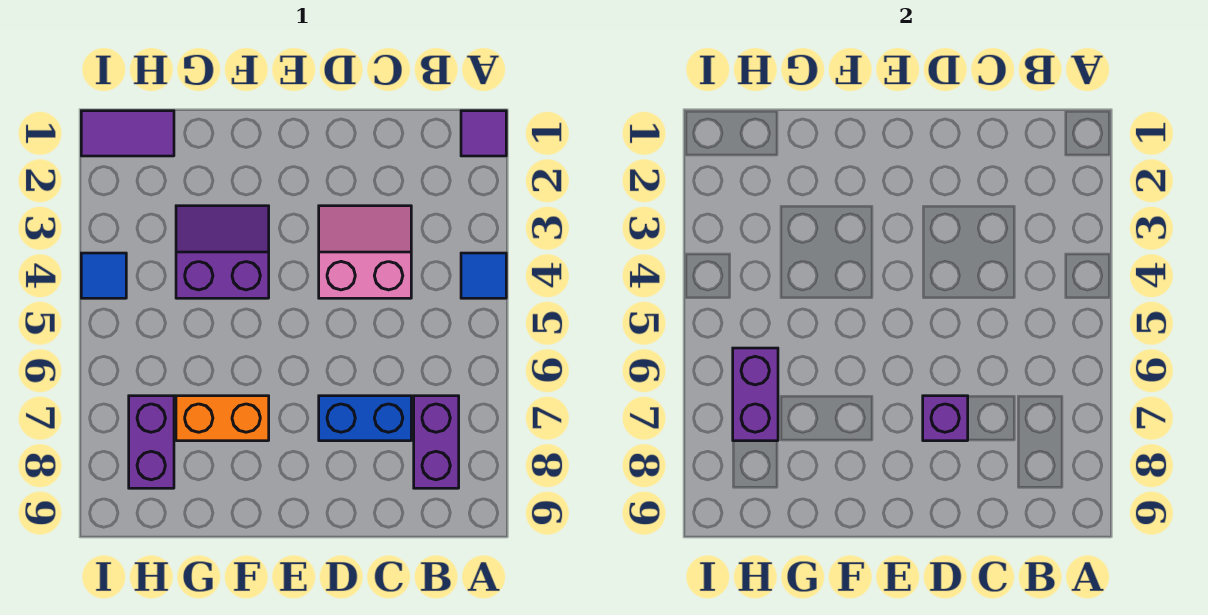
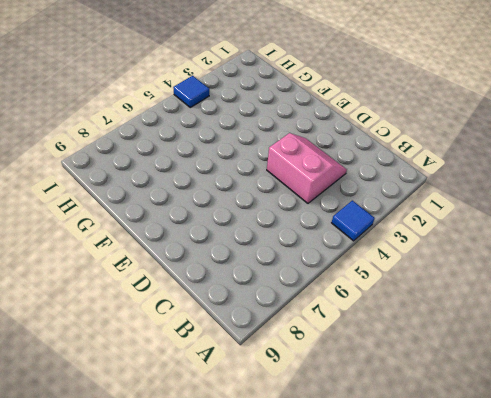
none -> purple 1x1 tile [461,111,506,156]
none -> purple 1x2 brick [414,396,459,488]
none -> blue 1x2 brick [319,396,411,441]

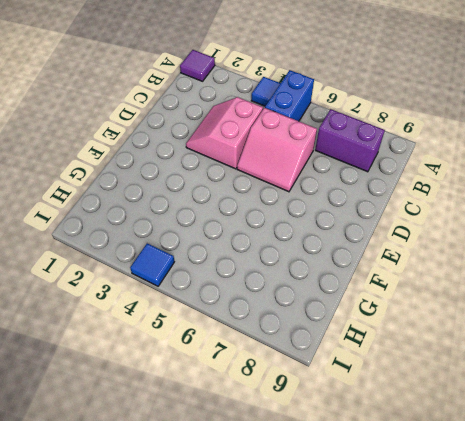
blue 1x2 brick [265,70,314,121] -> blue 1x2 brick moved to [319,396,411,441]
pink 2x2 slope [237,108,317,192] -> none
none -> purple 2x2 slope [176,206,269,298]
none -> orange 1x2 brick [176,396,269,441]
none -> purple 1x2 tile [81,111,174,156]

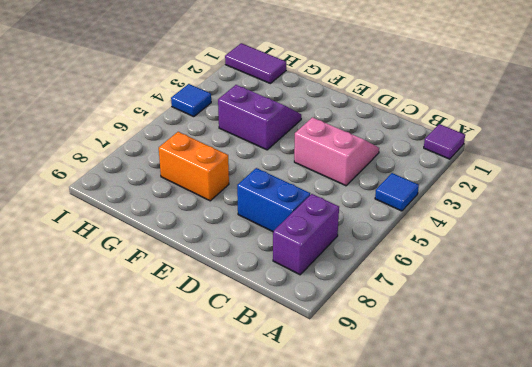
none -> purple 1x2 brick [129,396,174,488]
none -> purple 1x1 brick [923,396,968,441]
none -> purple 1x2 brick [733,348,778,441]

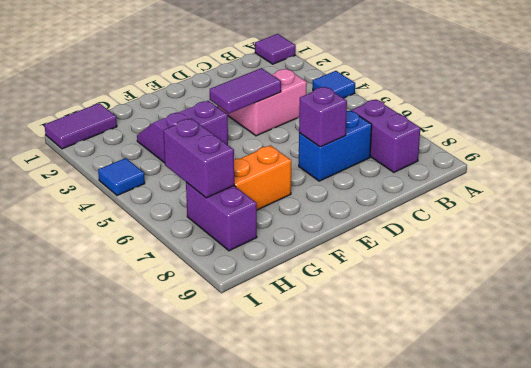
purple 1x2 tile [210,68,281,113] -> none

